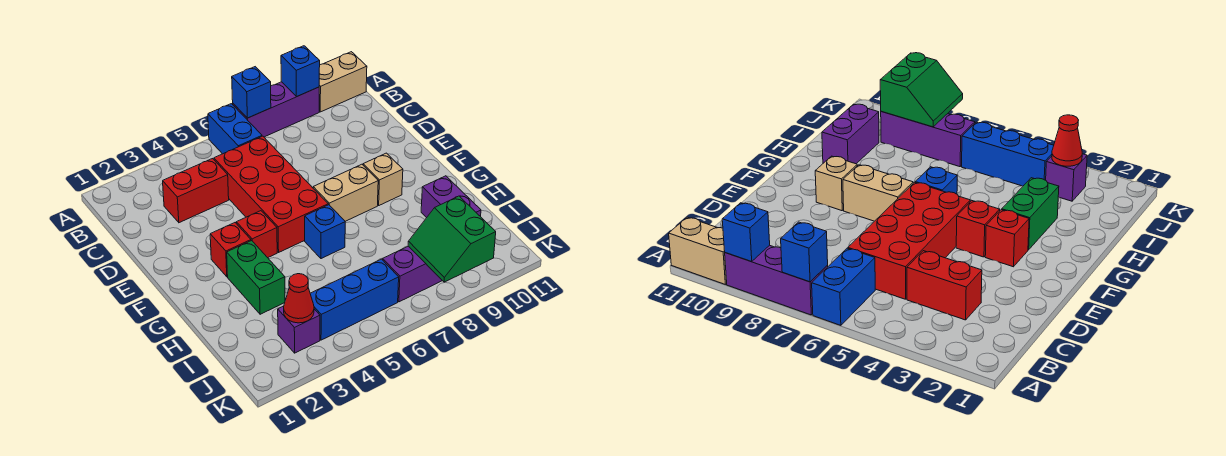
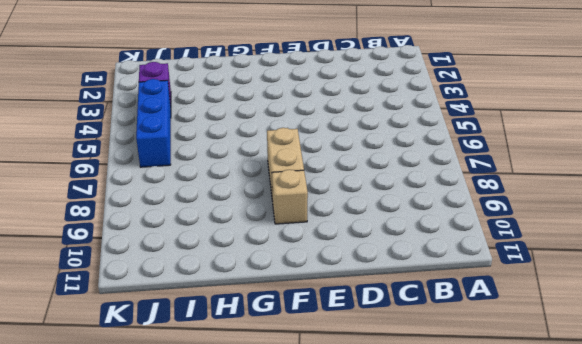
none -> blue 1x2 brick [208,104,262,154]
none -> purple 1x3 brick [233,82,319,137]
none -> tan 1x2 brick [319,52,367,112]

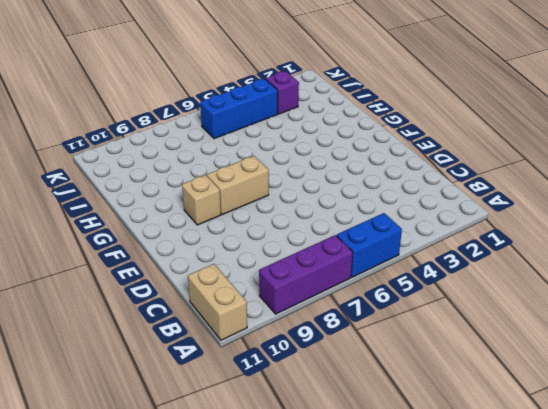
blue 1x2 brick [337,213,402,277] -> blue 1x2 brick turned to [208,104,262,154]
tan 1x2 brick [188,264,247,340] -> tan 1x2 brick turned to [319,52,367,112]
none -> red 1x2 brick [163,159,229,223]
none -> red 2x4 brick [214,136,328,252]
none -> red 1x1 brick [210,223,251,277]

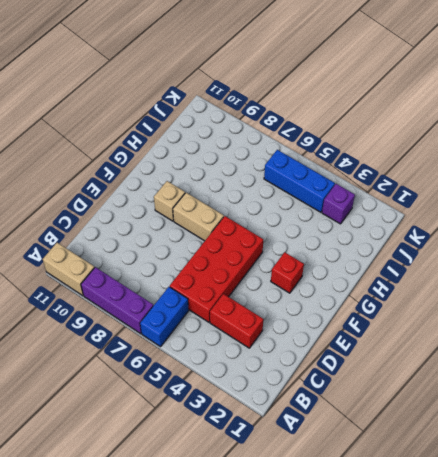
none -> red 1x1 brick [236,211,277,258]
none -> green 1x2 brick [227,241,285,314]
none -> blue 1x1 brick [305,205,345,259]

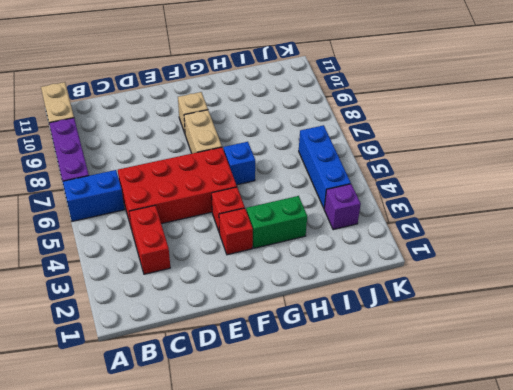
none -> purple 1x2 brick [421,176,481,218]
none -> purple 1x3 brick [383,246,442,302]
none -> blue 1x1 brick [232,67,271,118]

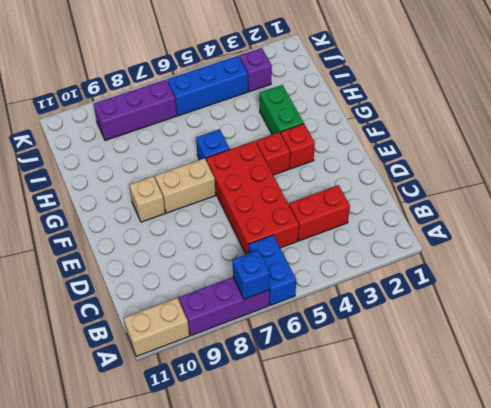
none -> purple 1x2 brick [421,176,481,218]
none -> blue 1x1 brick [281,46,320,97]
none -> red 1x1 cone [284,274,314,323]

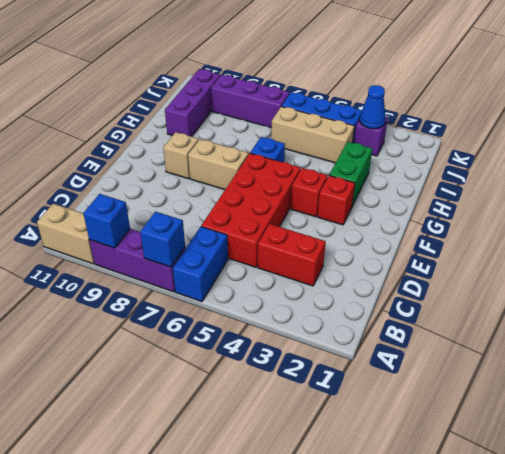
purple 1x3 brick [165,69,220,137] -> purple 1x2 brick [421,176,481,218]
tan 1x3 brick [271,106,354,163] -> none
blue 1x1 cone [360,85,386,129] -> red 1x1 cone [284,274,314,323]
none -> green 2x2 slope [408,196,496,282]

